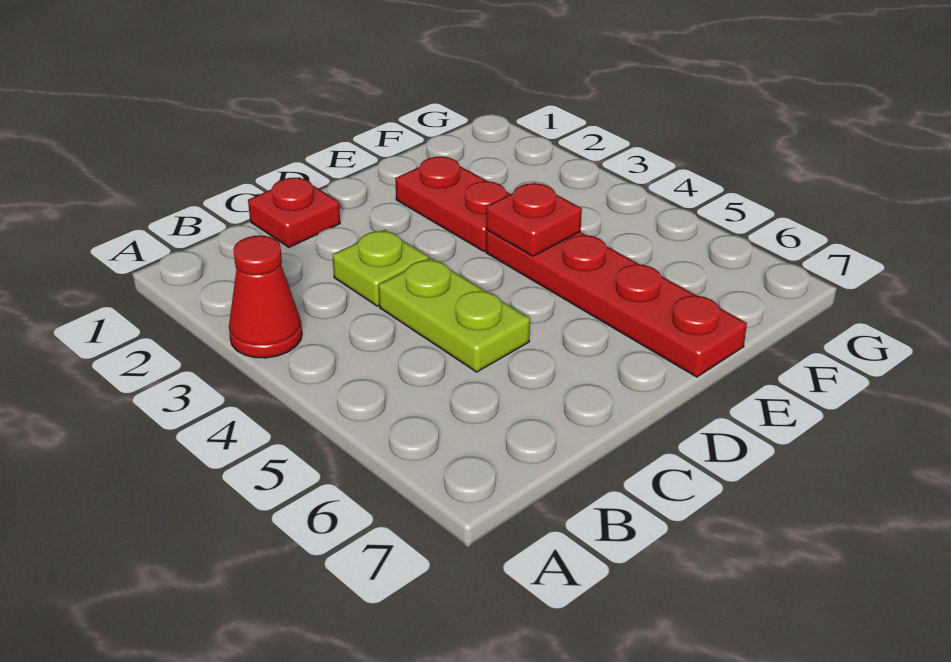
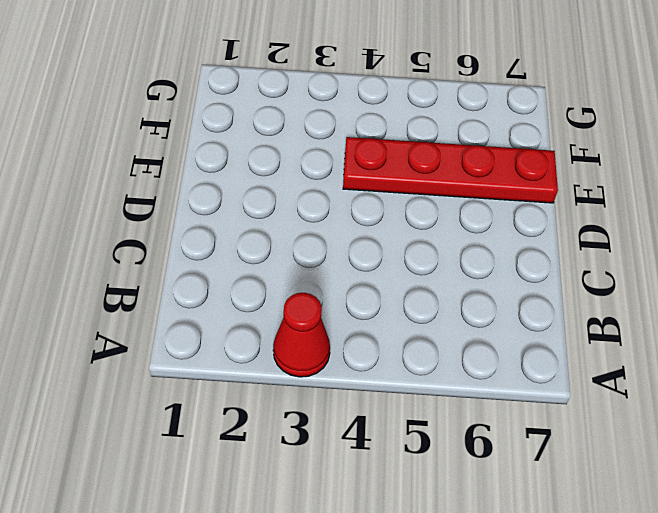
none -> red 1x1 plate [248,177,340,247]
none -> lime 1x1 plate [332,230,429,306]

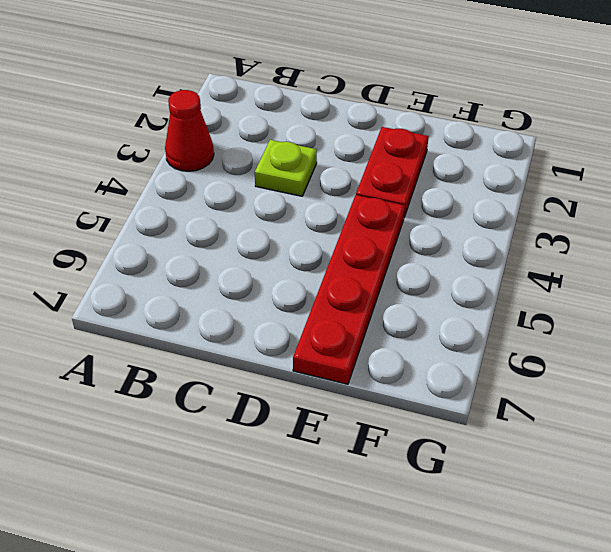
none -> red 1x1 plate [248,177,340,247]
none -> lime 1x2 plate [378,258,530,372]

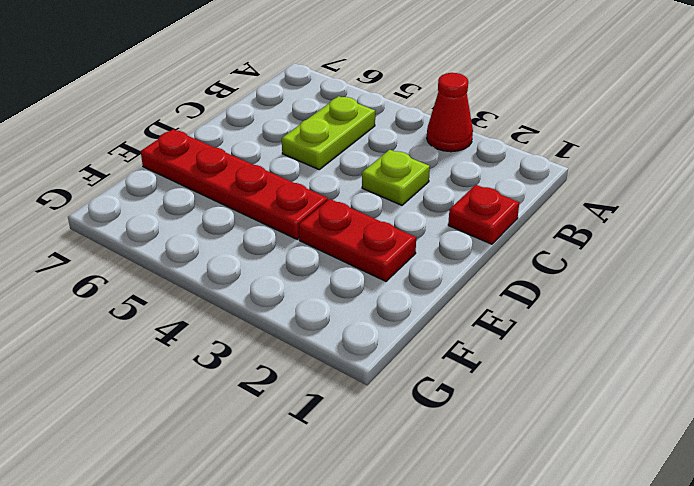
lime 1x2 plate [282,96,375,169] -> lime 1x2 plate turned to [378,258,530,372]
none -> red 1x1 plate [486,183,582,256]

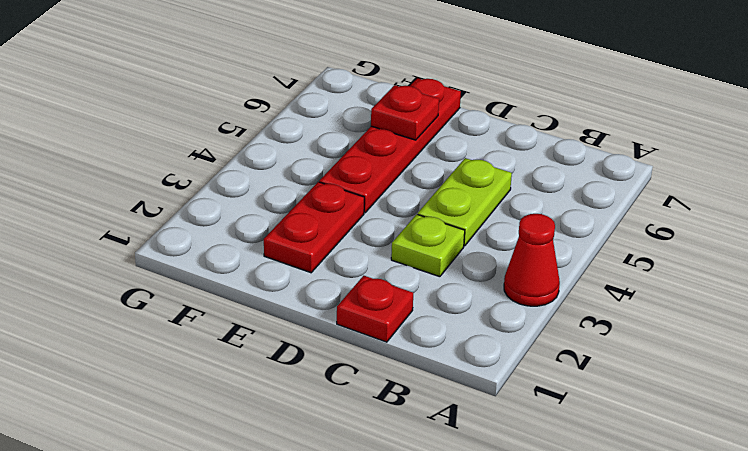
red 1x1 plate [371,85,439,140] -> red 1x1 plate moved to [486,183,582,256]

